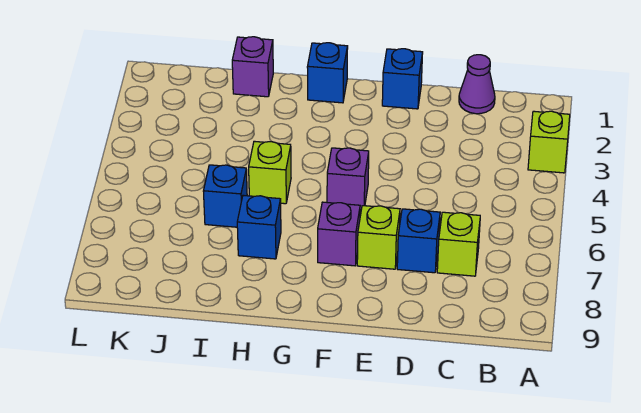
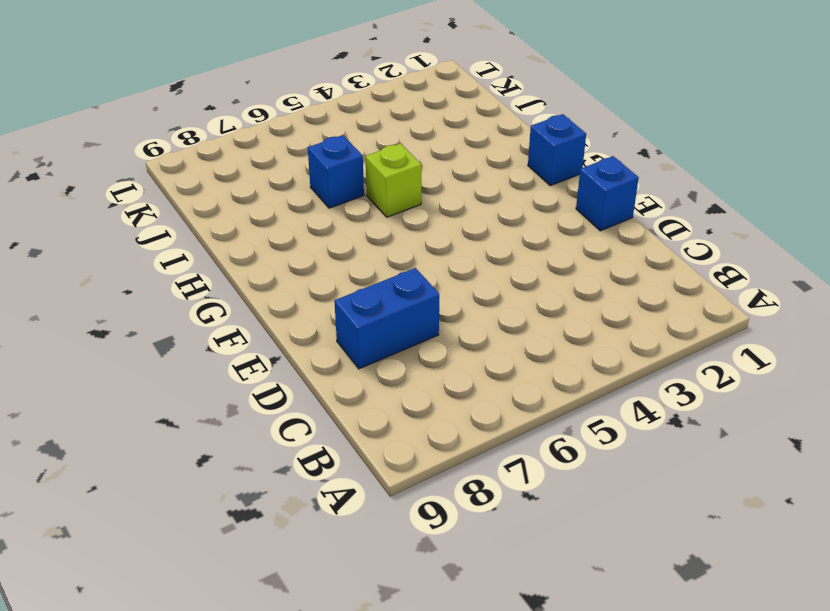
blue 1x2 brick [334,268,439,369] -> blue 1x1 brick [397,209,440,273]
none -> lime 1x1 brick [528,111,570,173]
none -> purple 1x1 cone [459,55,495,114]
none -> lime 1x1 brick [437,212,480,276]

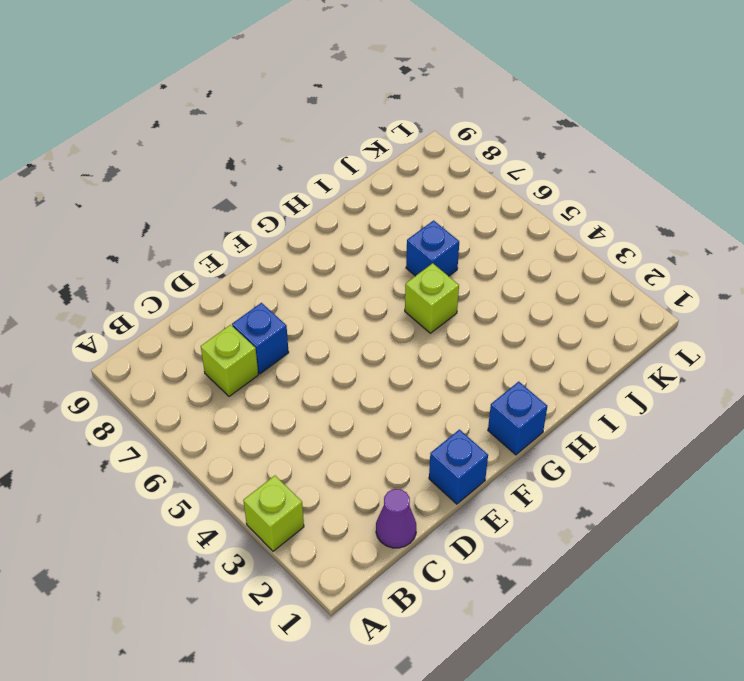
none -> lime 1x1 brick [357,206,400,269]
none -> purple 1x1 brick [327,148,369,210]
none -> purple 1x1 brick [318,202,360,266]

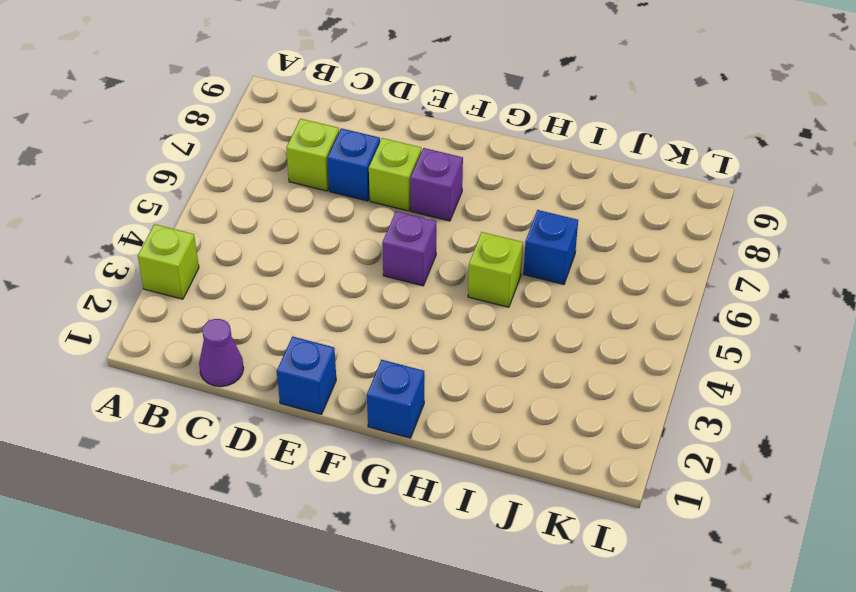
none -> blue 1x1 brick [237,195,281,259]
none -> purple 1x1 brick [232,37,273,97]

